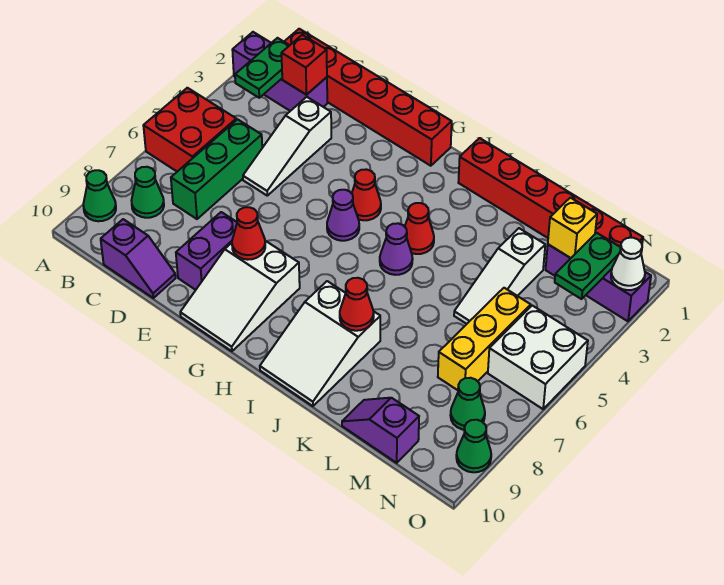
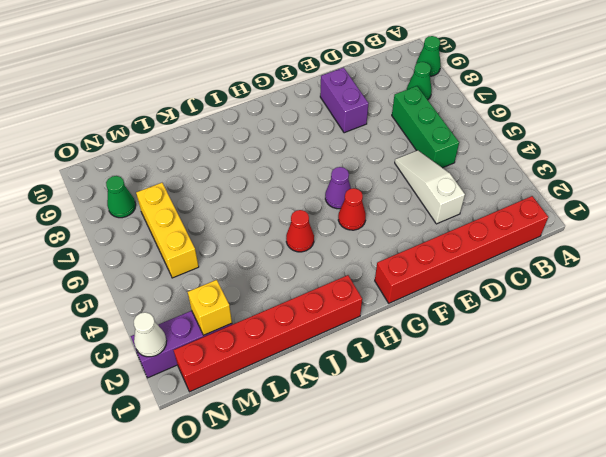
none -> purple 1x3 brick [232,32,327,111]
none -> red 2x2 brick [143,88,236,172]
none -> purple 1x2 slope [101,219,176,298]
none -> white 2x3 slope [180,241,300,351]

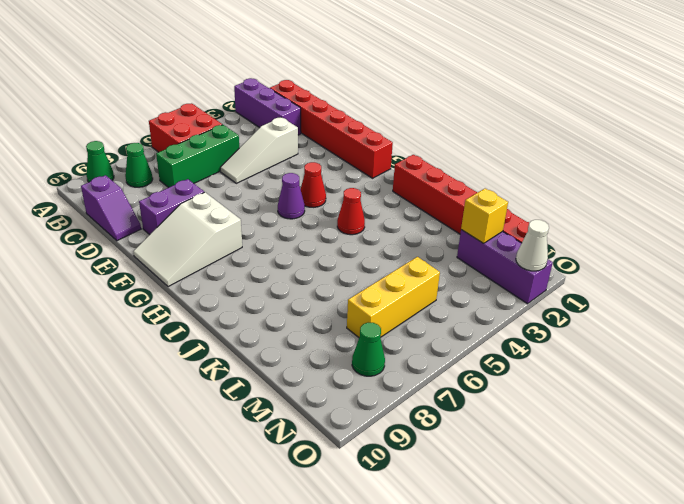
none -> purple 1x1 cone [380,223,413,275]
none -> white 2x3 slope [260,281,380,406]
none -> white 1x3 slope [454,228,545,324]
none -> purple 1x2 slope [342,398,419,463]

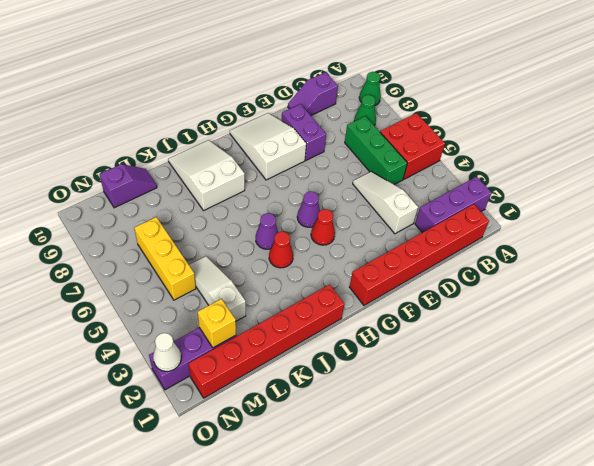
none -> white 2x2 brick [488,306,588,409]
none -> green 1x1 cone [450,378,485,430]
none -> green 1x1 cone [456,420,491,472]
none -> green 1x2 plate [235,38,290,98]

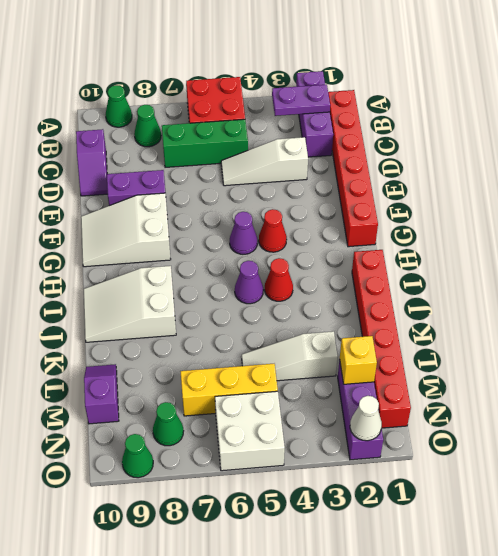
purple 1x2 plate [272,85,330,116] -> green 1x2 plate [235,38,290,98]
none -> red 1x1 brick [281,35,327,95]
none -> red 1x1 cone [232,207,265,260]
none -> red 1x1 cone [340,278,374,331]
none -> green 1x2 plate [555,233,621,299]

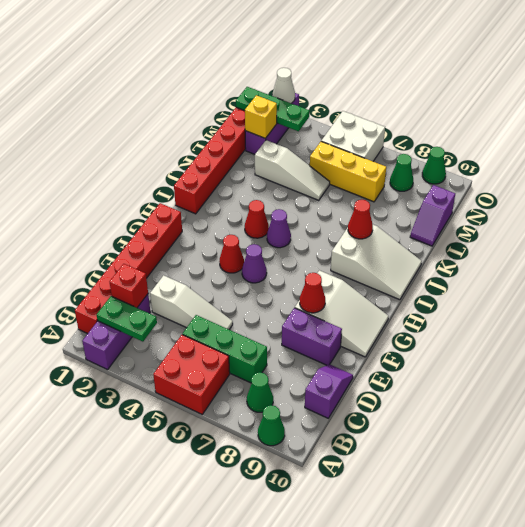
green 1x3 plate [236,87,310,131] -> green 1x2 plate [555,233,621,299]

